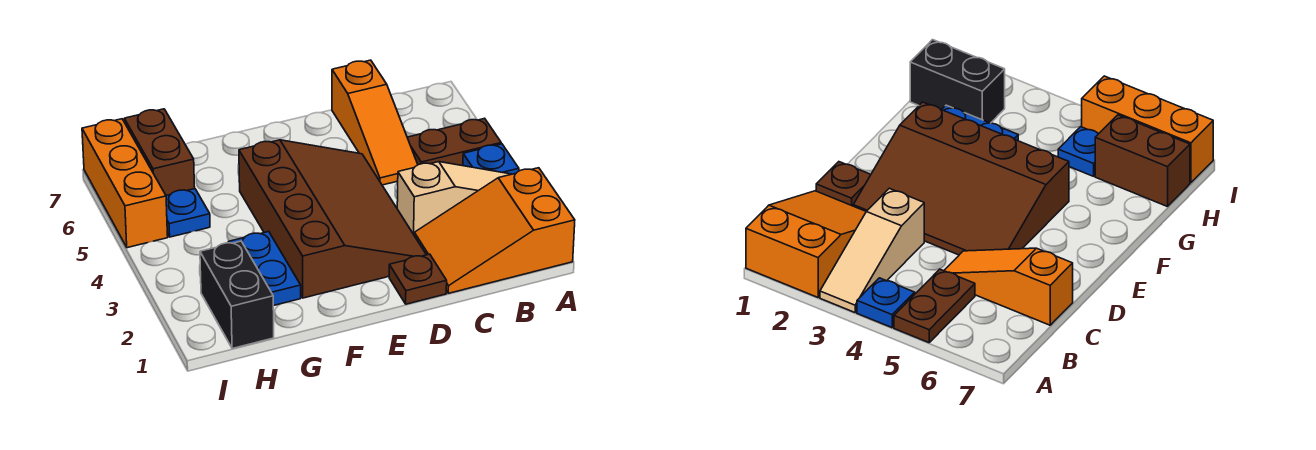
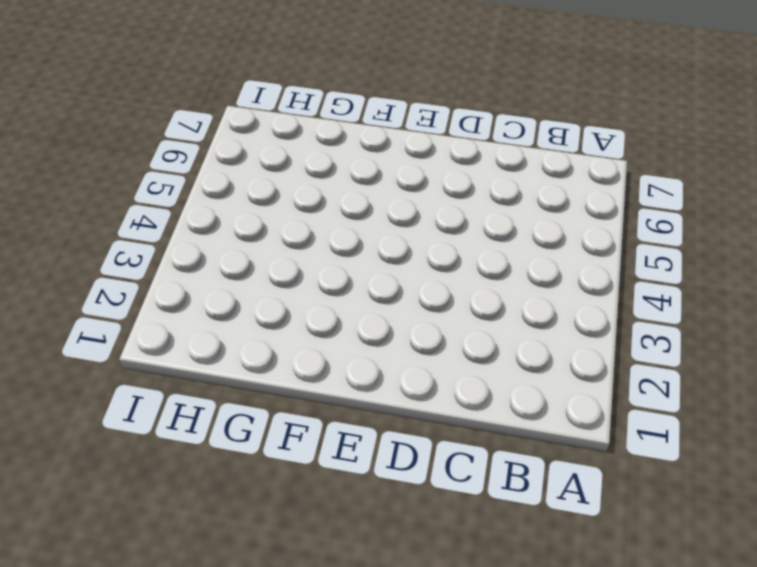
none -> orange 2x3 slope [414,168,575,293]
none -> tan 1x3 slope [397,162,511,234]
none -> blue 1x1 plate [463,144,519,174]

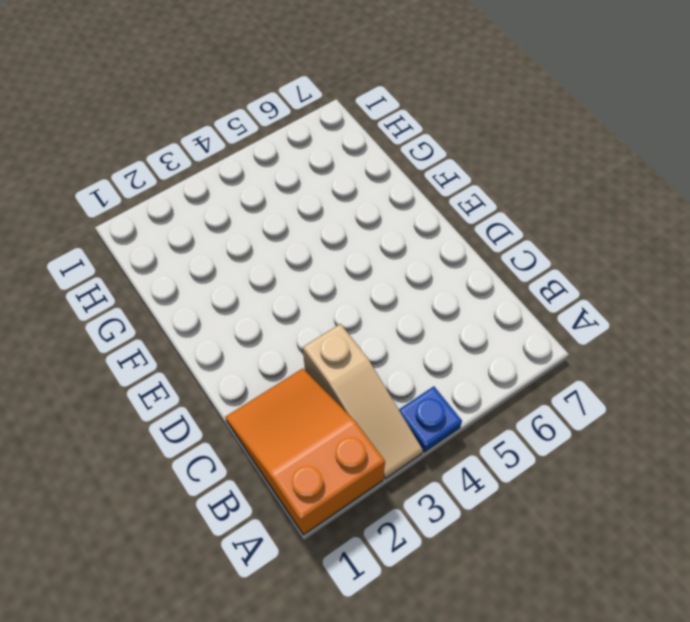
none -> brown 1x2 plate [407,118,501,166]
none -> orange 1x3 slope [332,60,418,185]
none -> brown 1x1 plate [389,254,447,304]

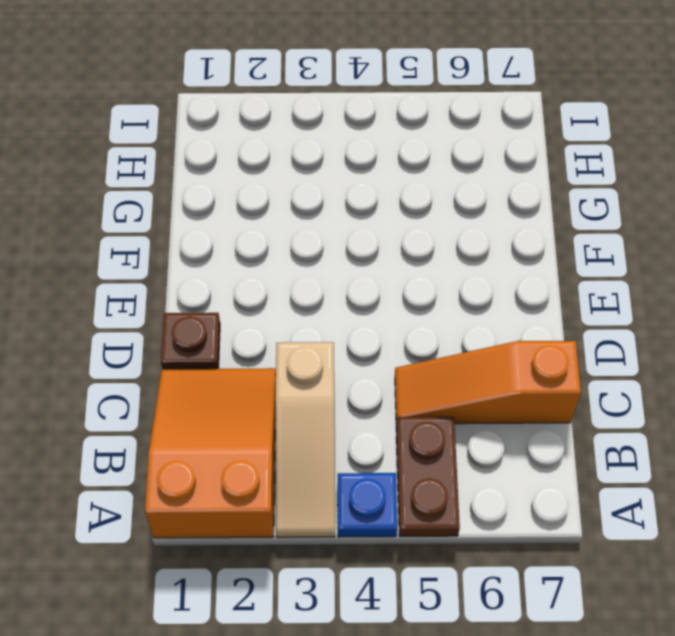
none -> brown 3x4 slope [239,140,426,298]
none -> blue 1x2 plate [228,232,301,306]
none -> black 1x2 brick [200,241,274,349]

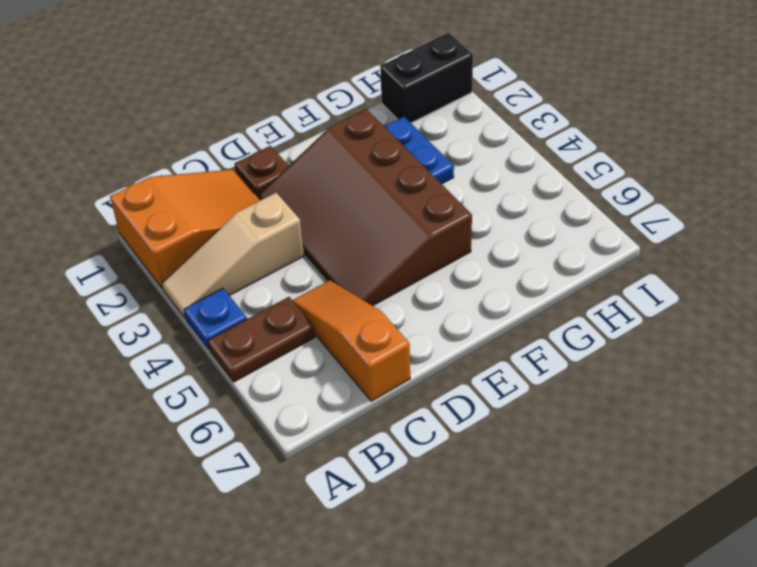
black 1x2 brick [380,33,473,123] -> black 1x2 brick turned to [200,241,274,349]
none -> blue 1x1 plate [166,189,210,237]
none -> brown 1x2 brick [124,109,195,195]
none -> orange 1x3 brick [82,119,168,248]

